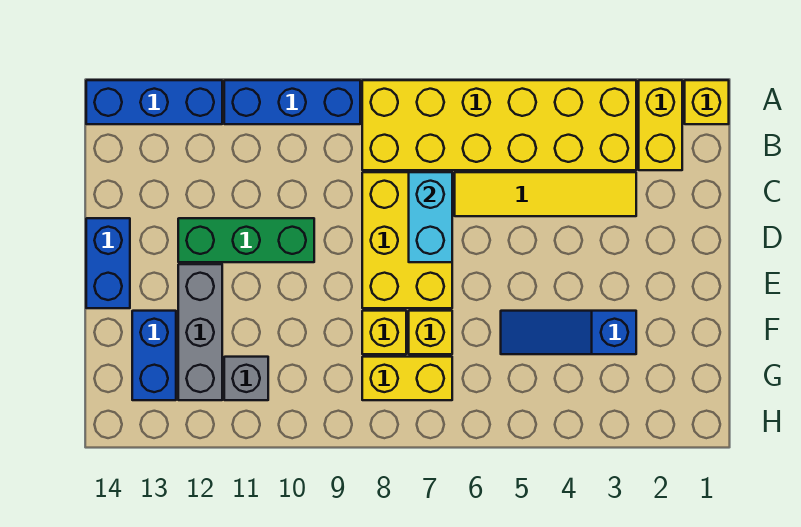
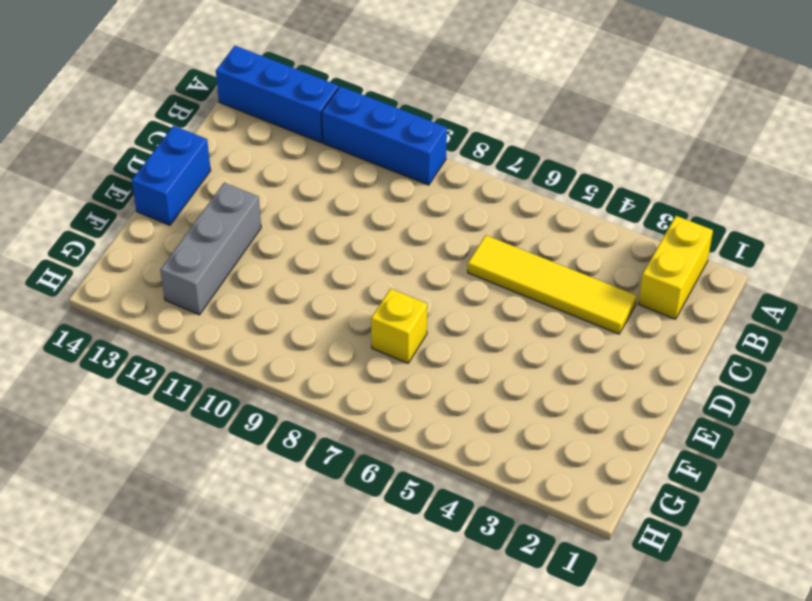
none -> yellow 1x1 brick [685,80,729,124]
none -> yellow 2x6 brick [362,80,636,170]
none -> yellow 2x3 brick [362,172,452,308]

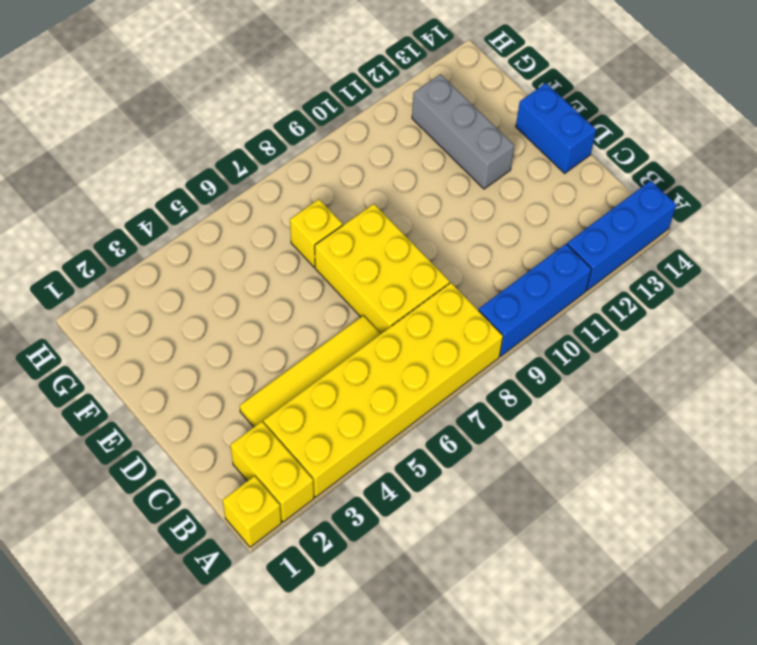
none -> green 1x3 brick [178,218,314,262]
none -> blue 1x3 slope [501,311,636,354]
none -> yellow 1x1 brick [362,311,406,354]

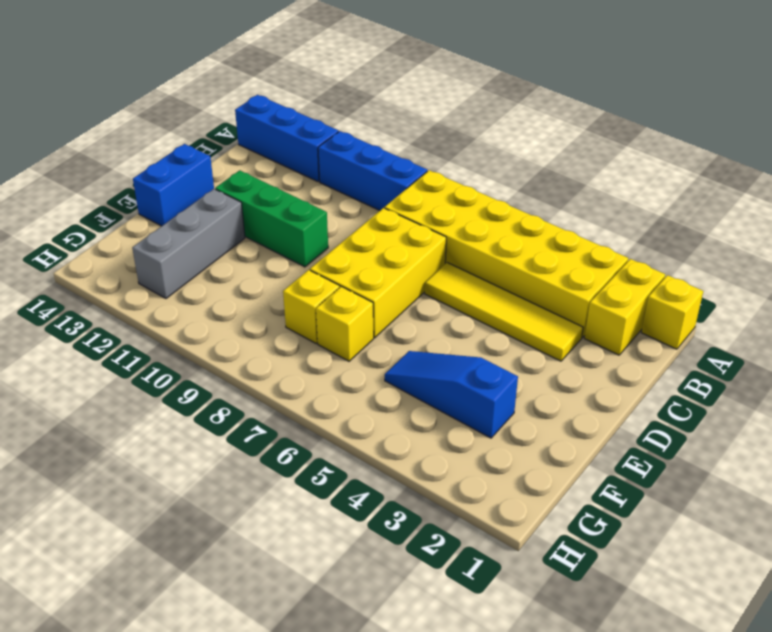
none -> blue 1x2 brick [132,311,176,400]
none -> yellow 1x2 brick [362,357,452,400]
none -> grey 1x1 brick [224,357,268,400]

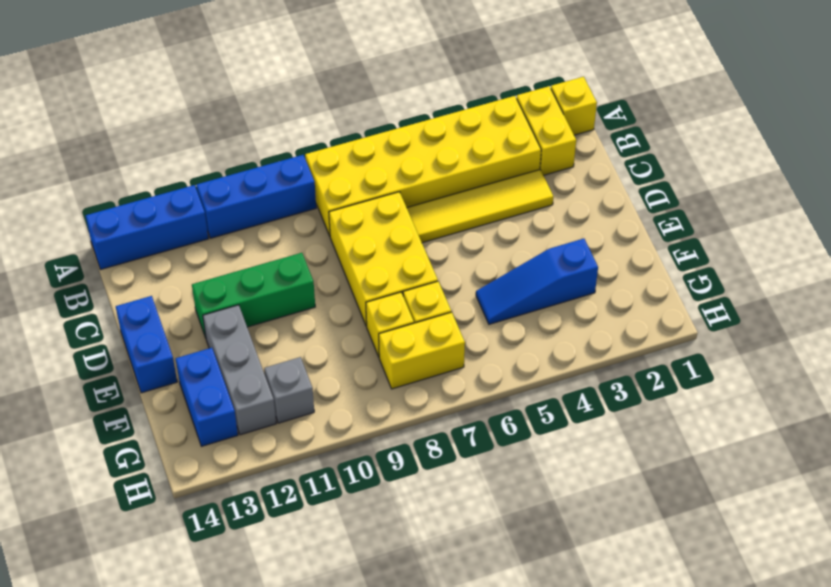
none -> cyan 1x2 brick [409,172,452,262]

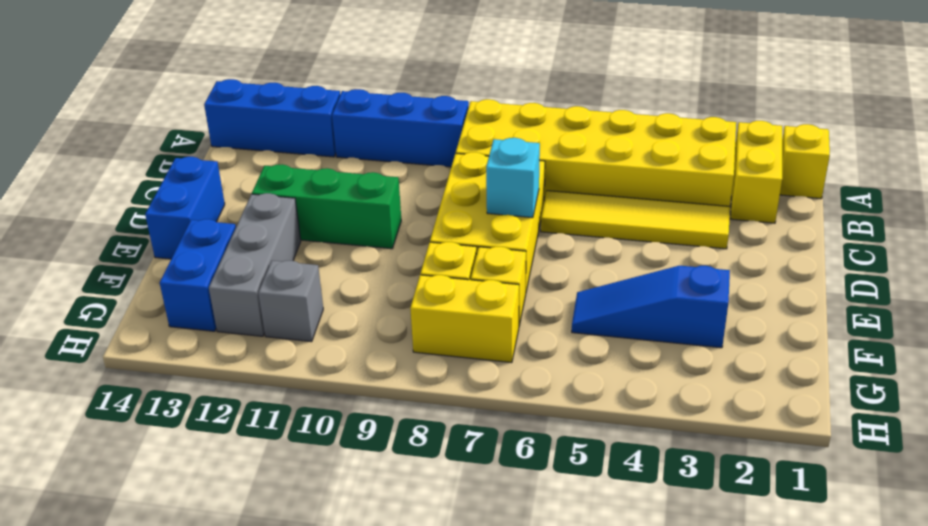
cyan 1x1 brick [486,138,540,218] -> cyan 1x2 brick [409,172,452,262]

